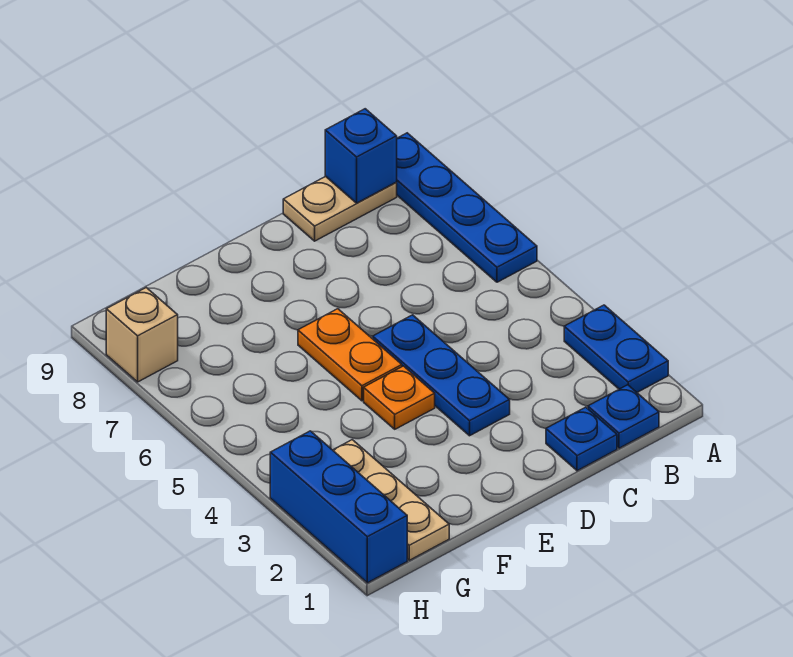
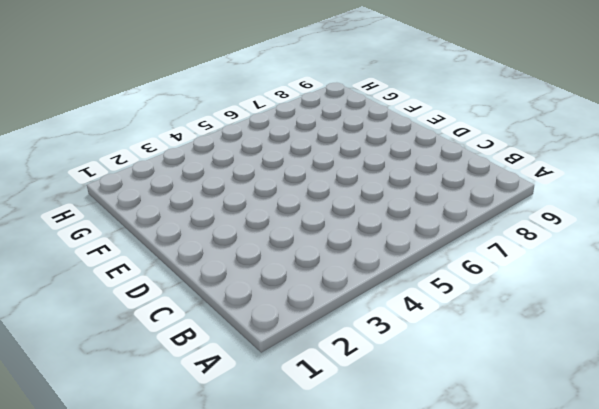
none -> blue 1x2 plate [564,305,668,392]
none -> blue 1x4 plate [396,133,537,282]
none -> blue 1x1 plate [588,385,659,448]

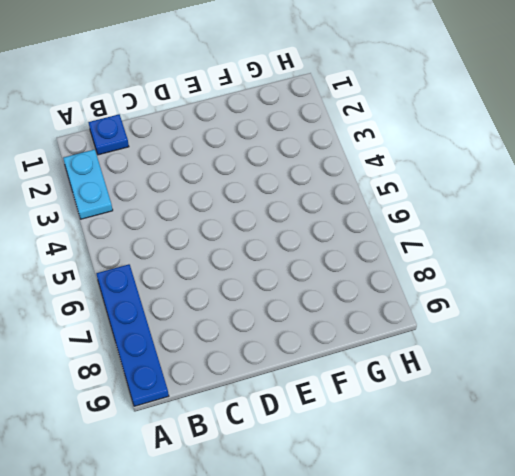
cyan 1x2 plate [63,149,113,219] -> blue 1x2 plate [564,305,668,392]
none -> tan 1x2 plate [283,176,397,241]
none -> blue 1x1 plate [546,407,617,471]
none -> blue 1x3 plate [373,315,510,436]

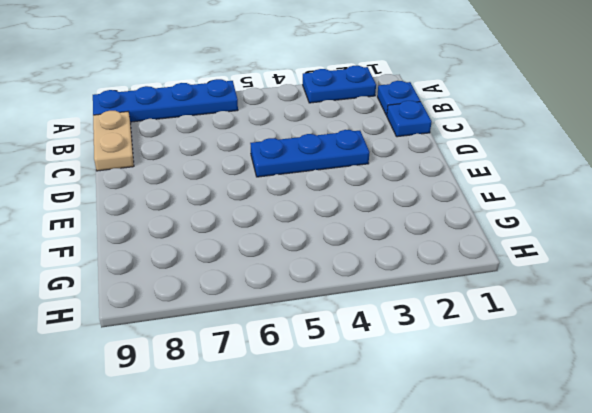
none -> orange 1x1 plate [364,366,435,429]
none -> orange 1x2 plate [298,309,402,401]
none -> tan 1x3 plate [333,440,449,560]

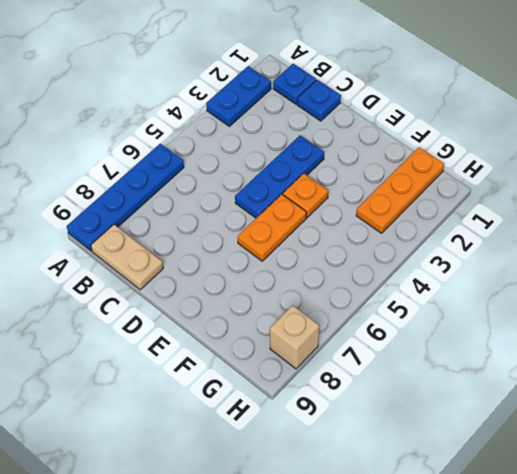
orange 1x3 plate [356,147,444,233] -> tan 1x3 plate [333,440,449,560]
none -> blue 1x3 brick [270,431,407,583]
none -> blue 1x1 brick [325,109,397,203]

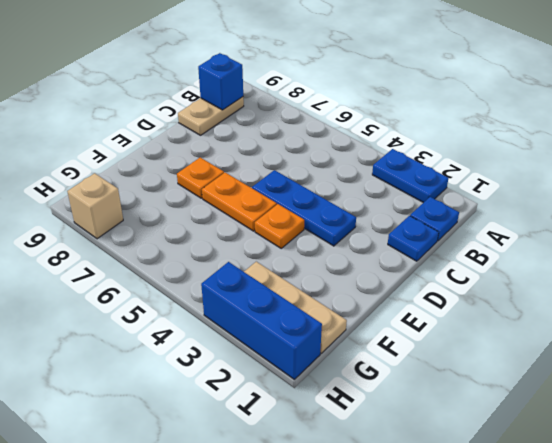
orange 1x1 plate [177,157,224,198] -> none
none -> blue 1x4 plate [396,133,537,282]

